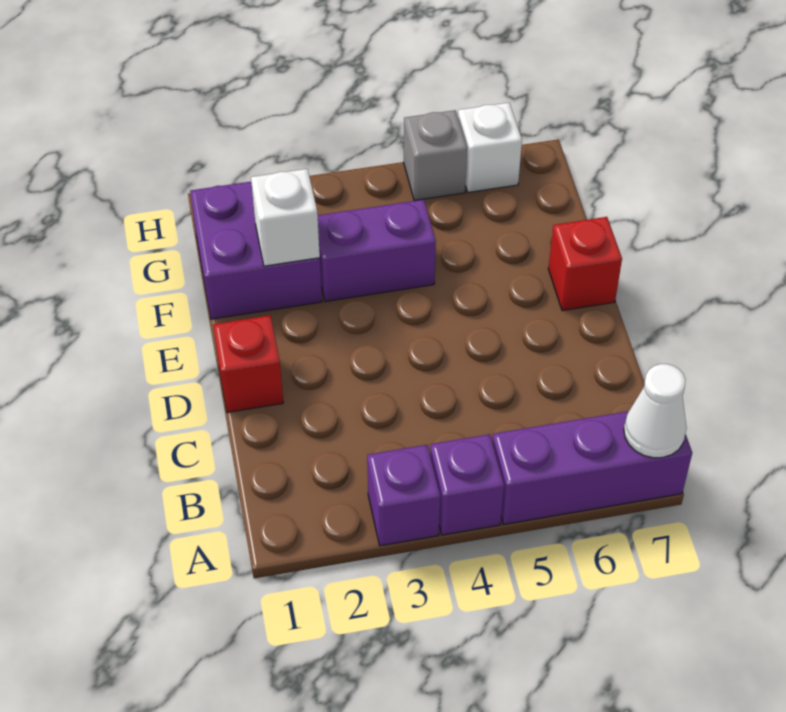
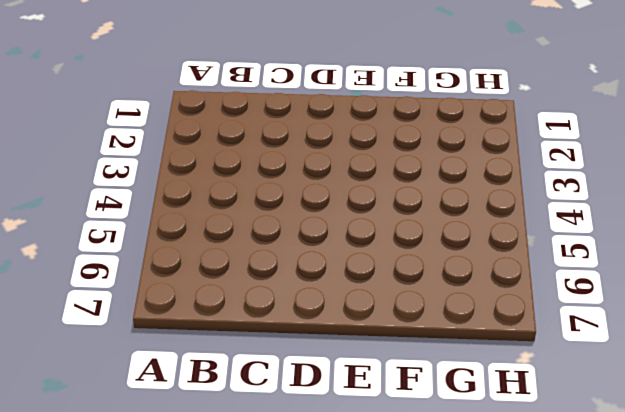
none -> purple 1x1 brick [367,445,440,546]
none -> purple 1x1 brick [430,434,504,535]

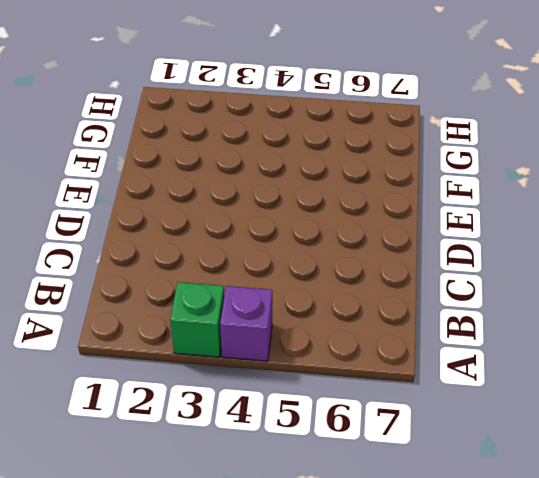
green 1x1 brick [170,282,224,357] -> purple 1x1 brick [367,445,440,546]
none -> purple 1x3 brick [492,411,692,524]
none -> red 1x1 brick [213,316,283,412]

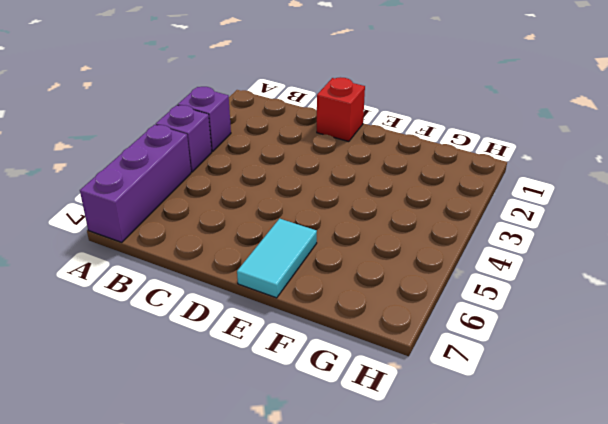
cyan 1x2 tile [237,219,317,298] -> red 1x1 brick [548,217,622,311]
none -> purple 2x2 brick [190,182,322,319]
none -> purple 1x2 brick [318,200,436,302]

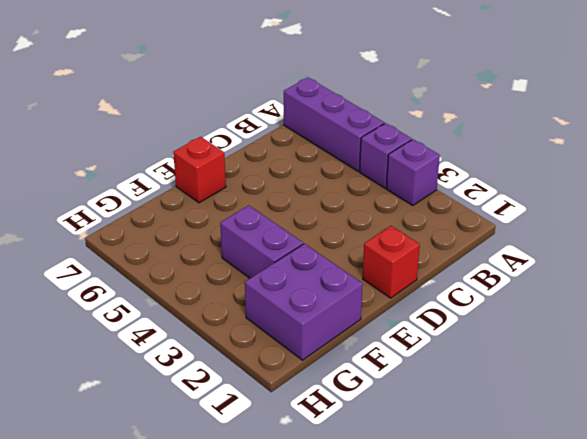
none -> grey 1x1 brick [404,110,467,200]
none -> white 1x1 brick [458,103,522,192]

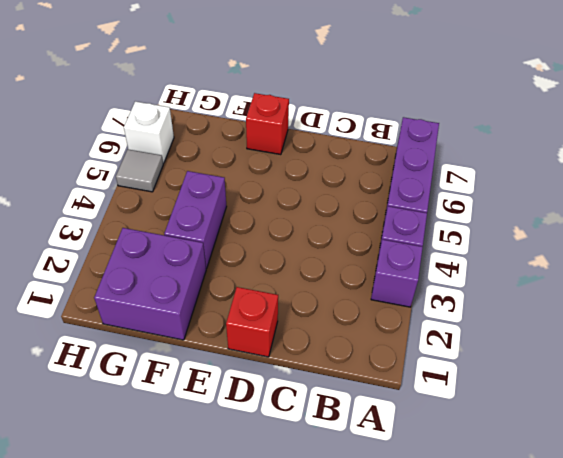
grey 1x1 tile [116,149,163,192] -> grey 1x1 brick [404,110,467,200]
none -> white 1x1 cone [624,364,687,458]
none -> white 1x1 brick [251,169,320,266]

